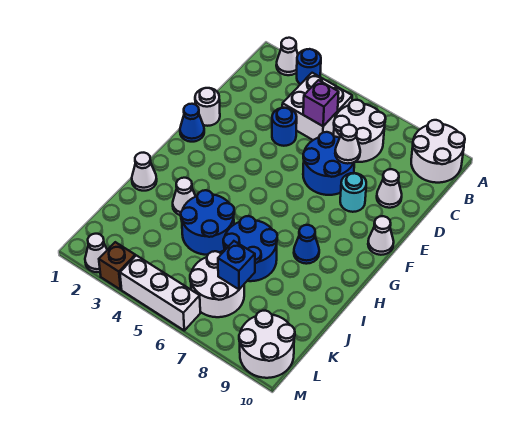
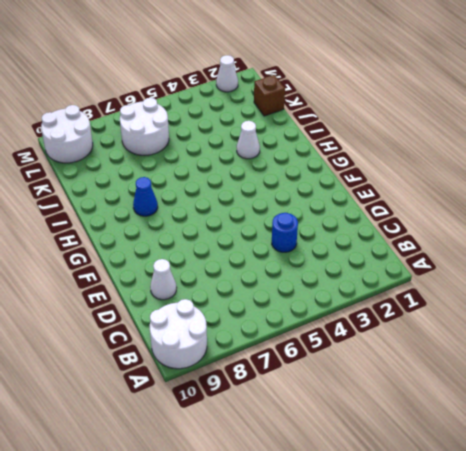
brown 1x1 brick [254,75,285,116] -> brown 1x1 brick moved to [99,242,135,290]
none -> white 1x1 cone [276,38,298,75]
none -> blue 1x1 round brick [297,49,321,84]
none -> white 2x2 brick [282,73,352,140]

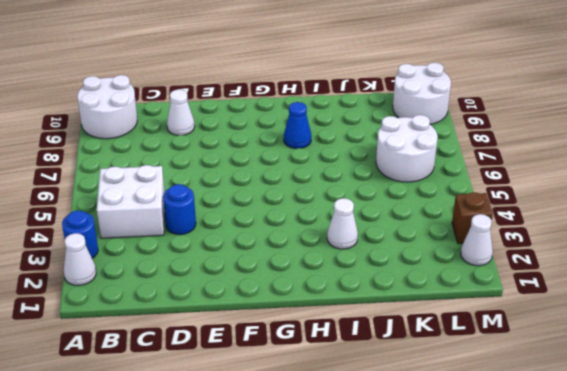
none -> white 2x2 round brick [334,100,386,162]
none -> blue 2x2 round brick [303,132,355,195]
none -> white 1x1 round brick [195,88,220,126]

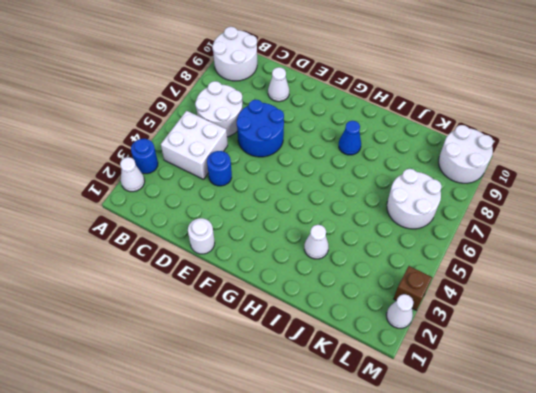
none -> cyan 1x1 round brick [340,173,366,212]
none -> blue 1x1 cone [180,104,204,142]
none -> white 1x1 cone [368,216,394,255]

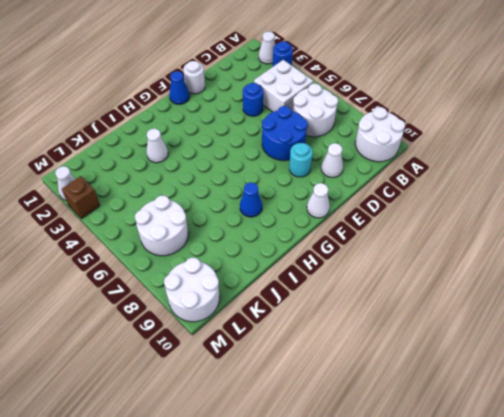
none -> white 1x1 cone [132,153,157,191]
none -> blue 2x2 round brick [181,190,234,255]
none -> blue 2x2 round brick [223,216,277,281]

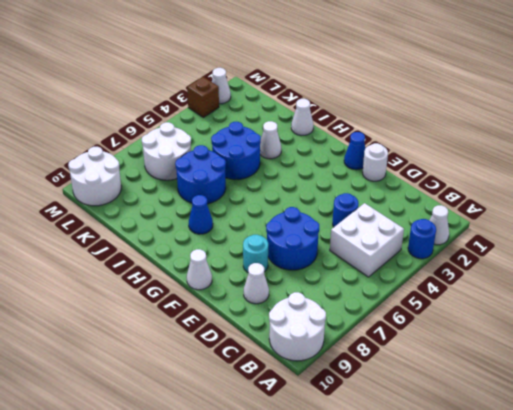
none -> white 2x2 round brick [334,100,386,162]
none -> white 1x3 brick [120,255,200,330]
none -> purple 1x1 brick [303,80,339,126]

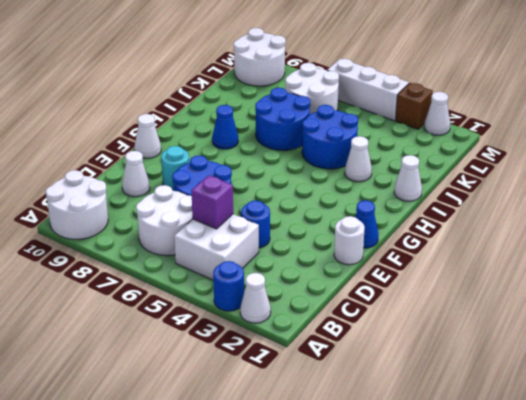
none -> white 1x1 cone [335,125,360,164]
none -> blue 1x1 brick [218,241,255,289]

